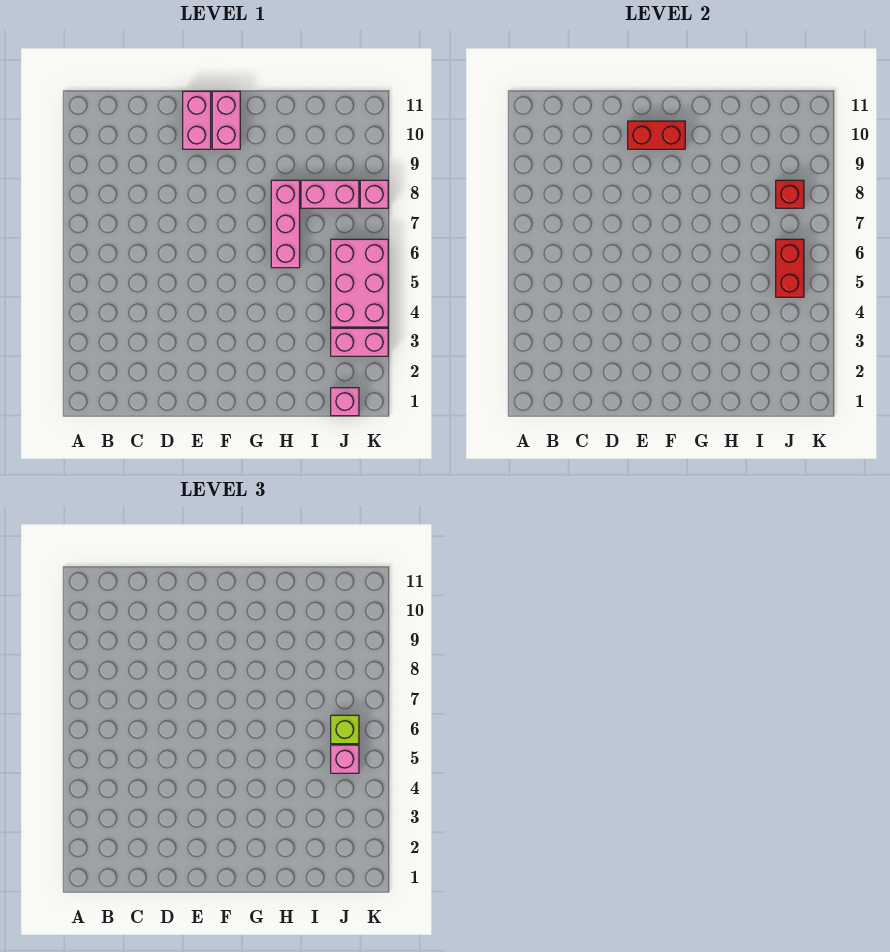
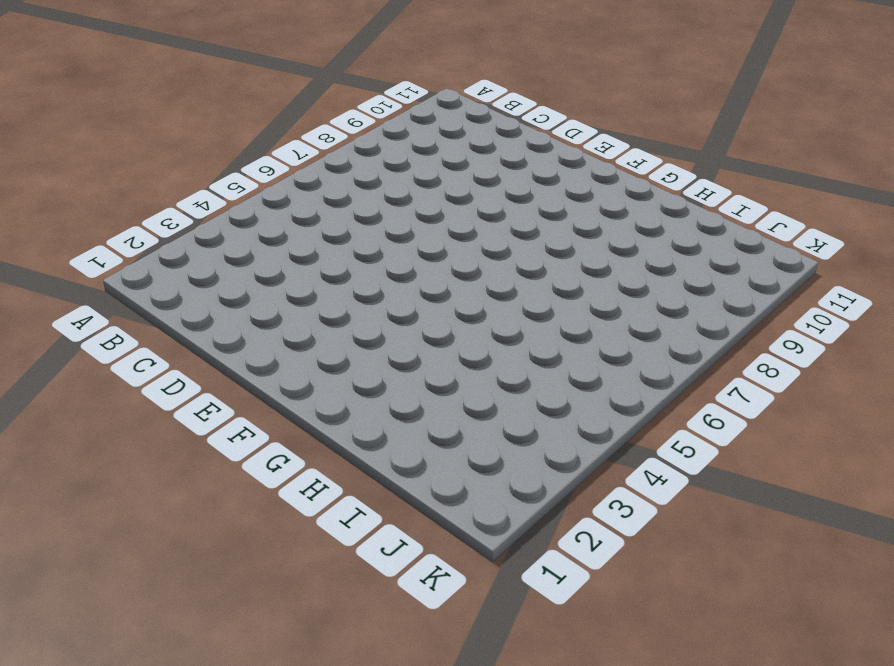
none -> pink 1x2 brick [183,91,211,149]
none -> pink 1x2 brick [212,91,240,149]
none -> pink 1x3 brick [271,180,300,268]

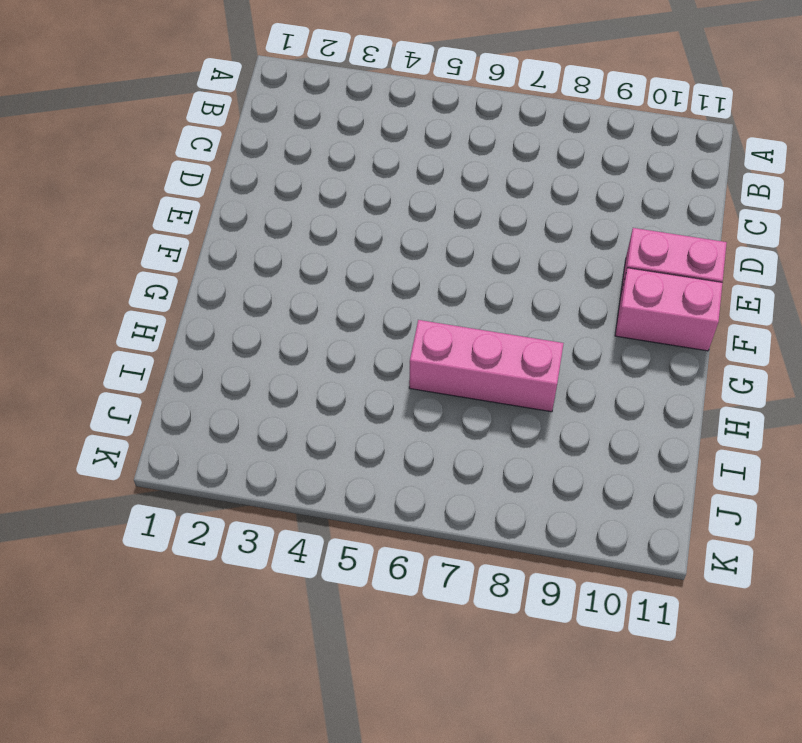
none -> pink 1x2 brick [301,180,359,208]
none -> pink 1x1 brick [331,388,359,416]
none -> pink 1x2 brick [331,328,388,356]

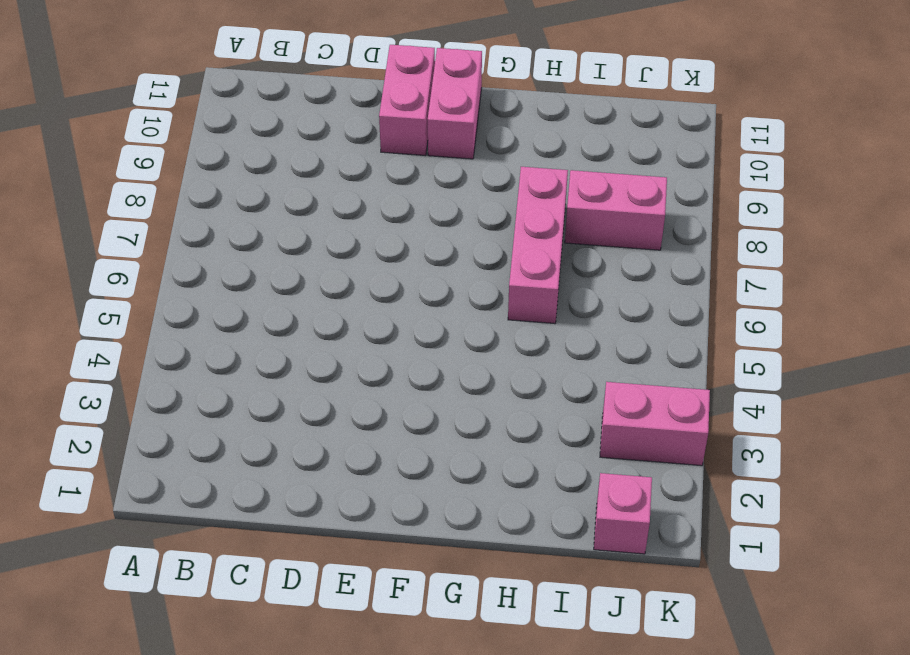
none -> pink 2x3 brick [331,239,388,327]
none -> pink 1x1 brick [360,180,388,208]
none -> red 1x2 brick [628,121,685,149]

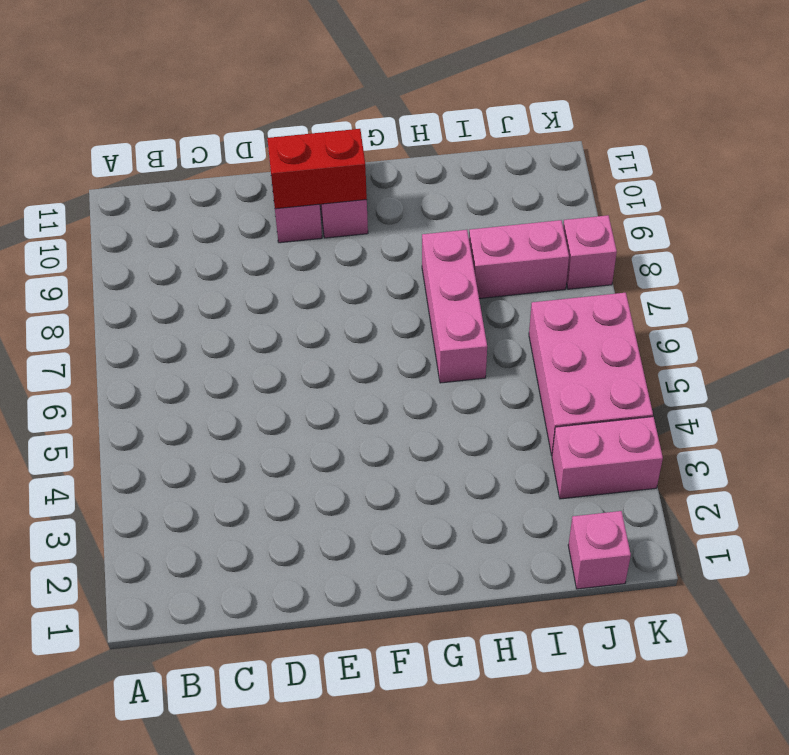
none -> red 1x2 brick [776,239,804,297]
none -> red 1x1 brick [776,180,804,208]
none -> pink 1x1 brick [331,745,359,773]

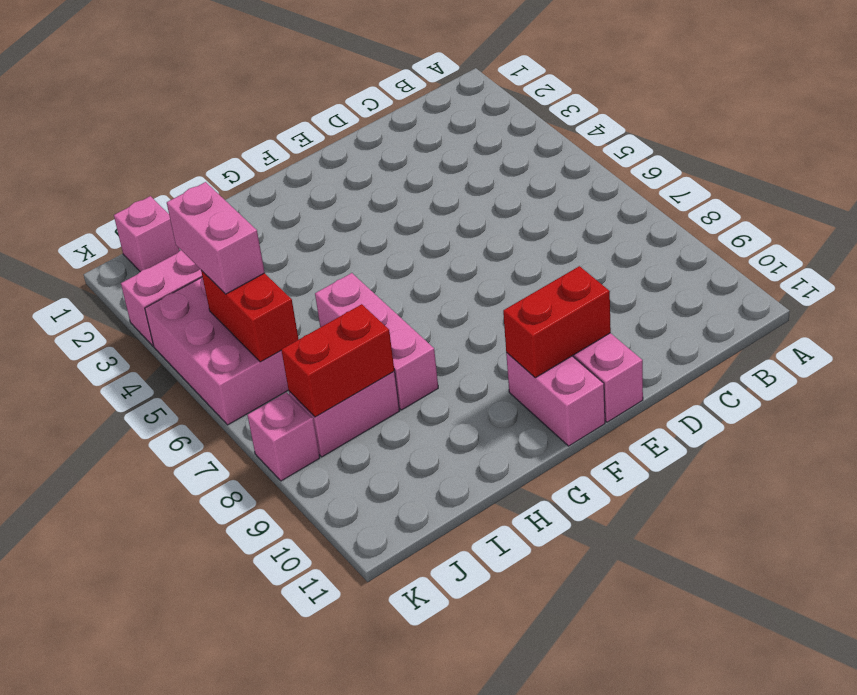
red 1x2 brick [281,304,394,417] -> red 1x1 brick [776,180,804,208]
pink 1x2 brick [167,182,265,294] -> pink 1x1 brick [331,745,359,773]
none -> lime 1x1 brick [331,715,359,744]

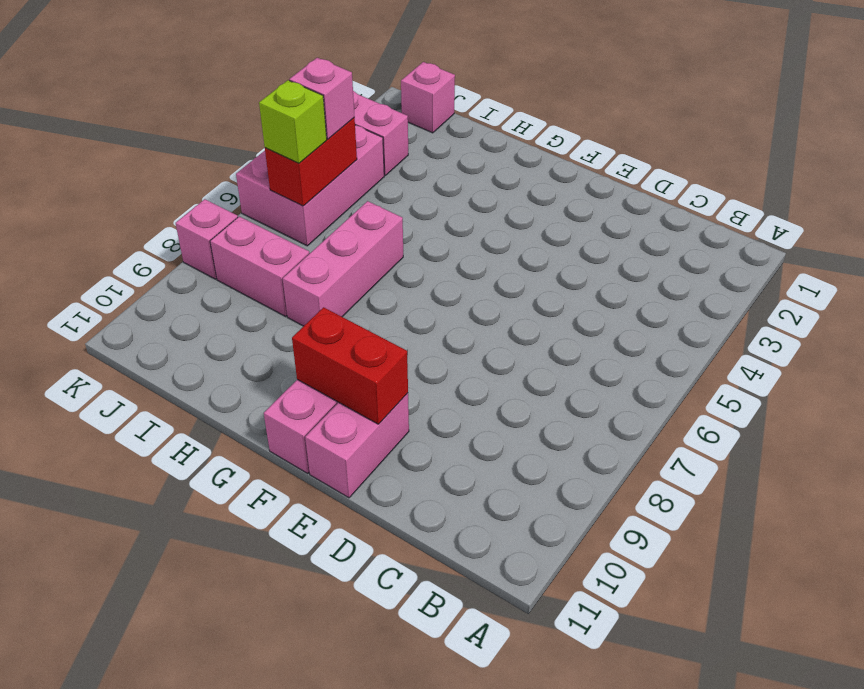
none -> red 1x1 brick [776,180,804,208]

